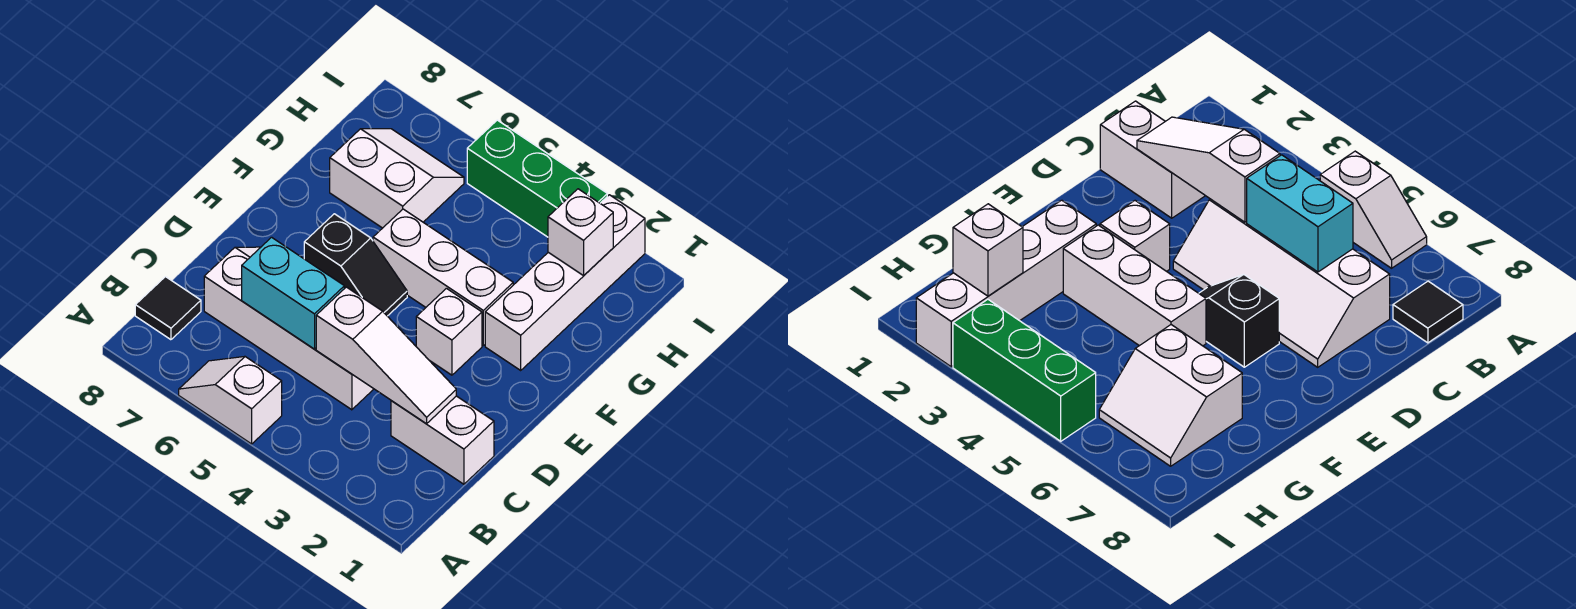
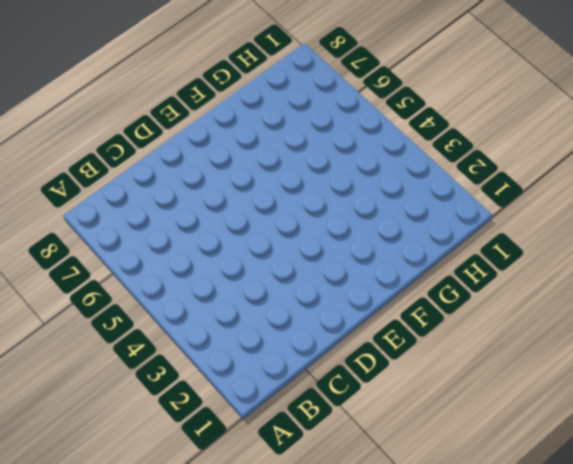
none -> white 1x2 slope [179,356,282,444]
none -> black 1x1 tile [135,277,201,340]
none -> white 1x2 brick [391,396,494,484]

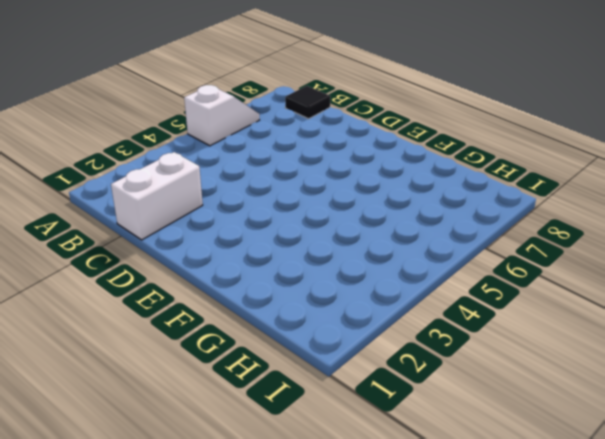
none -> white 2x4 slope [204,247,373,410]
none -> white 1x1 brick [416,288,482,375]
none -> black 1x2 slope [304,214,407,316]

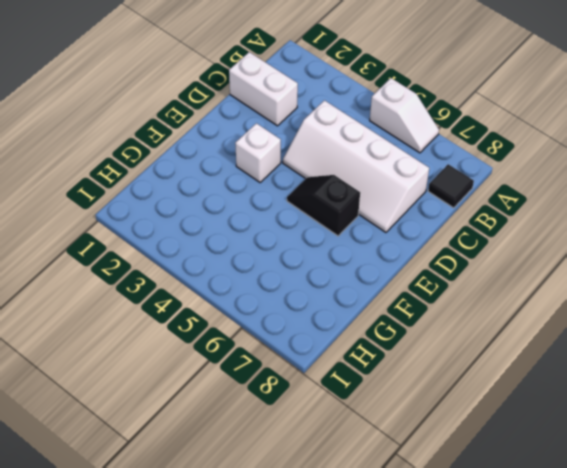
none -> white 1x4 brick [485,195,645,370]
none -> white 1x3 brick [373,209,513,346]
none -> white 2x2 slope [330,129,464,228]

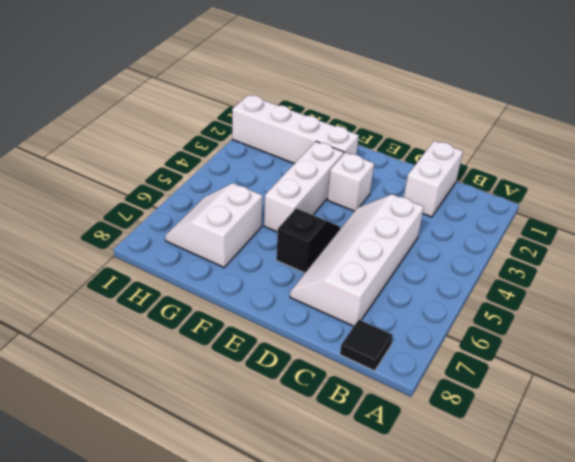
none -> white 1x2 slope [179,356,282,444]
none -> green 1x3 brick [467,120,607,237]
none -> white 1x3 slope [316,287,456,424]

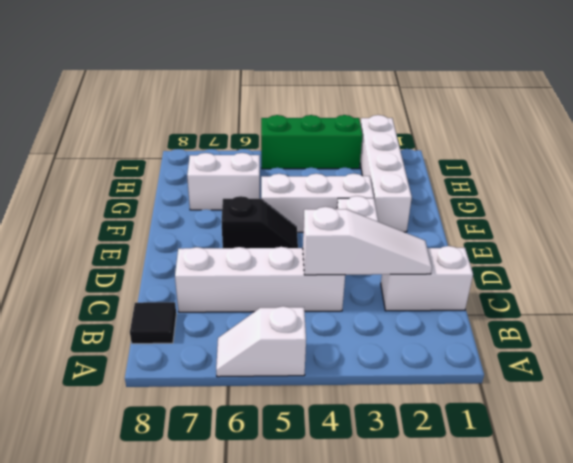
none -> cyan 1x2 brick [242,237,344,349]
none -> white 1x1 brick [548,189,613,276]

